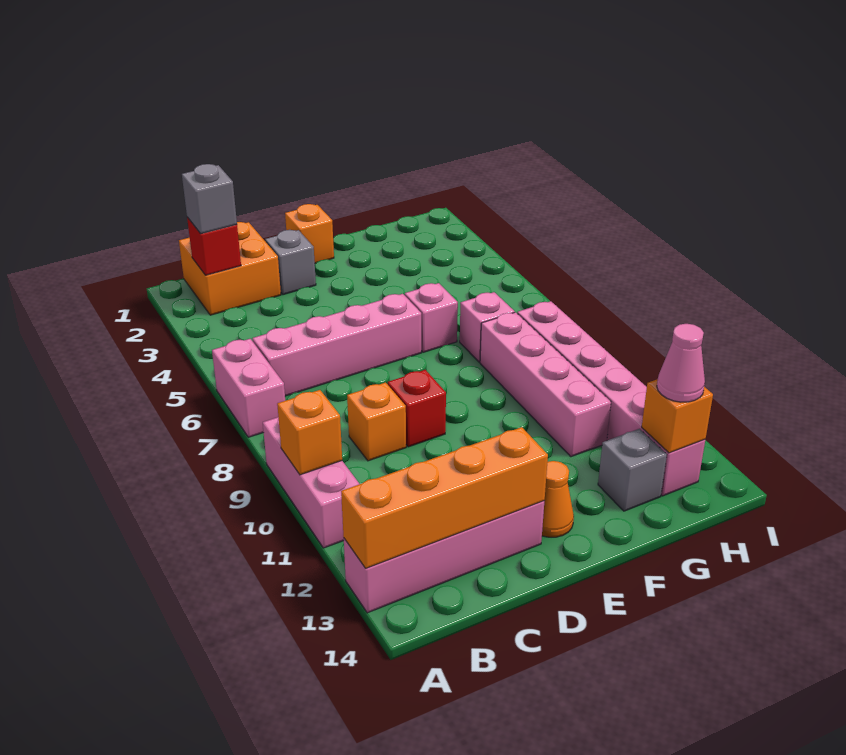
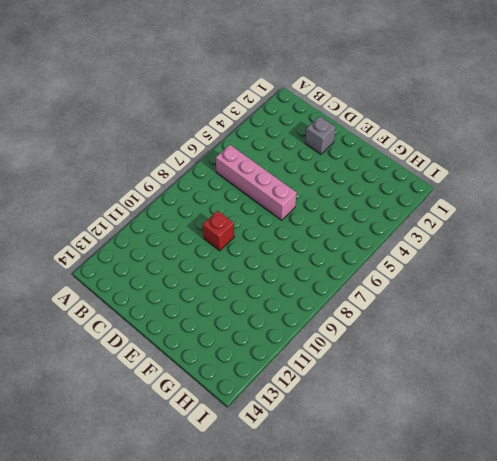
none -> pink 1x2 brick [212,339,285,437]
none -> pink 1x3 brick [263,417,359,548]
none -> pink 1x4 brick [344,501,544,613]

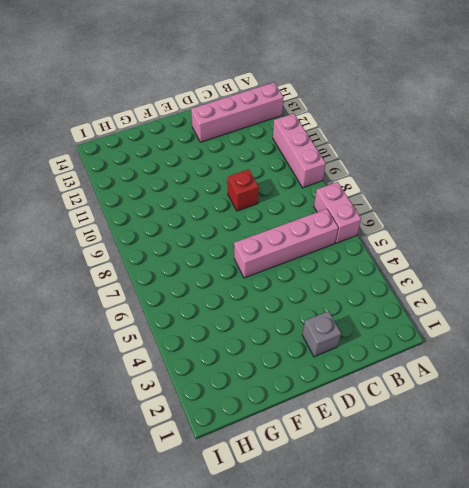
none -> orange 2x2 brick [179,222,281,315]
none -> orange 1x1 brick [347,382,406,461]
none -> orange 1x1 brick [285,204,334,263]

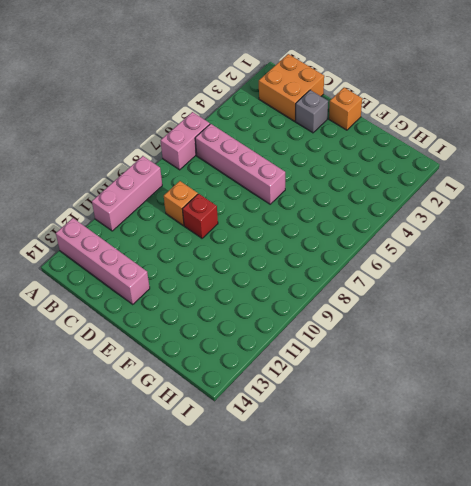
none -> orange 1x1 cone [542,461,574,537]
none -> pink 1x1 brick [405,283,458,352]
none -> pink 1x1 brick [460,292,515,362]

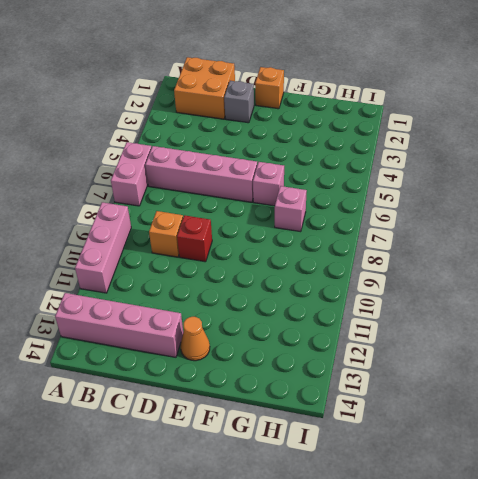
none -> pink 1x4 brick [480,312,611,457]
none -> grey 1x1 brick [598,429,667,511]
none -> pink 1x6 brick [517,301,705,496]

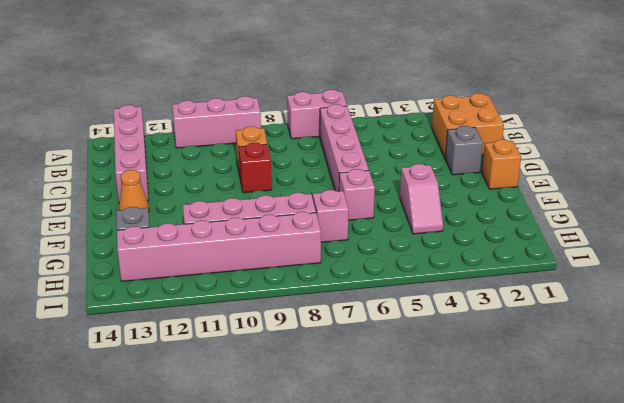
pink 1x2 slope [400,164,443,234] -> none
none -> orange 1x1 brick [277,390,342,475]
none -> orange 1x4 brick [341,427,548,568]
none -> red 1x1 brick [187,217,241,275]

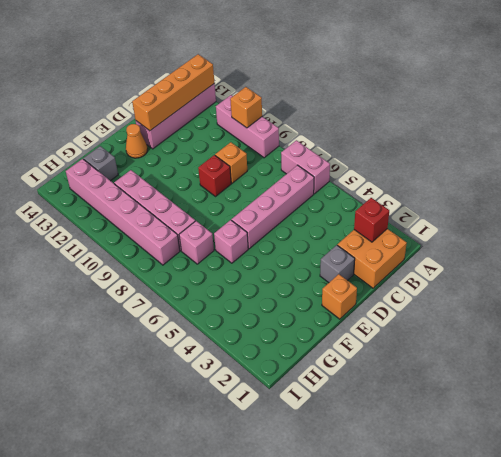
none -> orange 1x1 brick [642,379,713,453]
none -> grey 1x1 brick [182,164,237,234]
none -> pink 1x1 cone [657,324,705,402]

